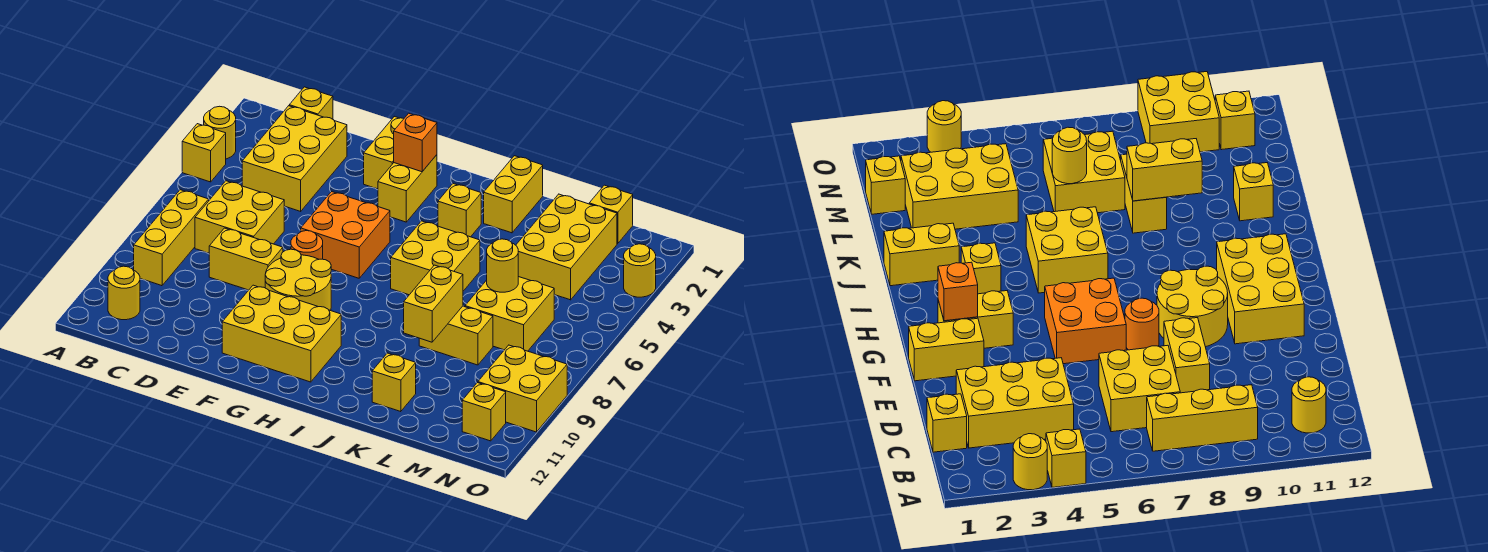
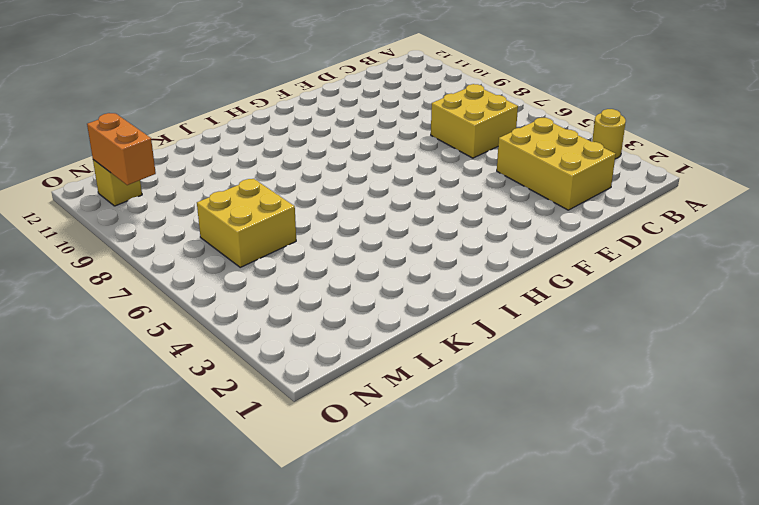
orange 1x2 brick [87,113,156,185] -> none
none -> yellow 1x1 brick [182,124,226,182]
none -> yellow 1x3 brick [134,190,209,286]
none -> yellow 1x1 round brick [108,266,140,320]

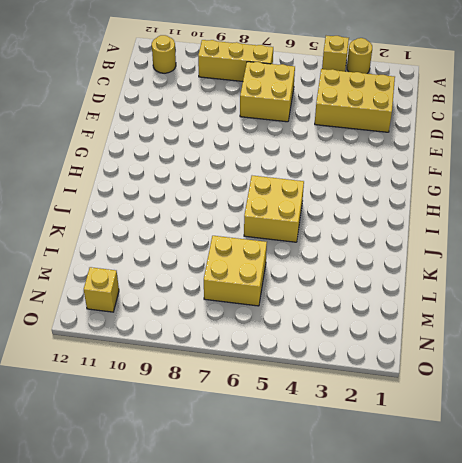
none -> yellow 1x1 brick [289,87,333,119]
none -> yellow 1x2 brick [209,228,283,290]
none -> yellow 1x2 brick [364,116,404,189]

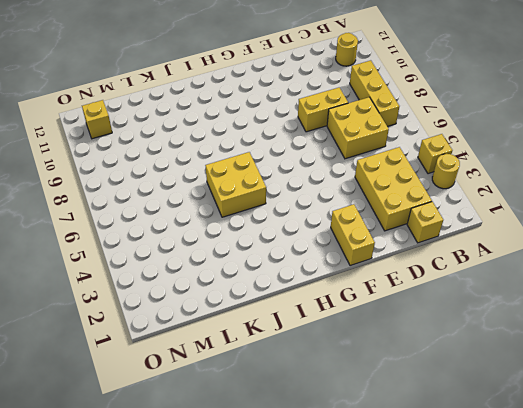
none -> orange 2x2 brick [301,192,390,278]
none -> orange 1x1 round brick [291,231,323,259]
none -> yellow 2x2 round brick [265,249,331,311]

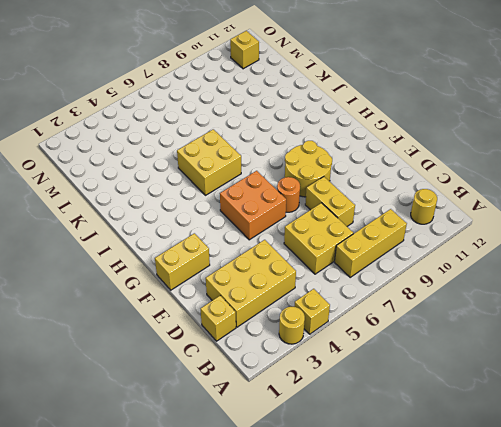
none -> yellow 2x3 brick [222,285,341,382]
none -> yellow 1x2 brick [378,155,437,222]
none -> yellow 1x1 brick [438,184,481,237]

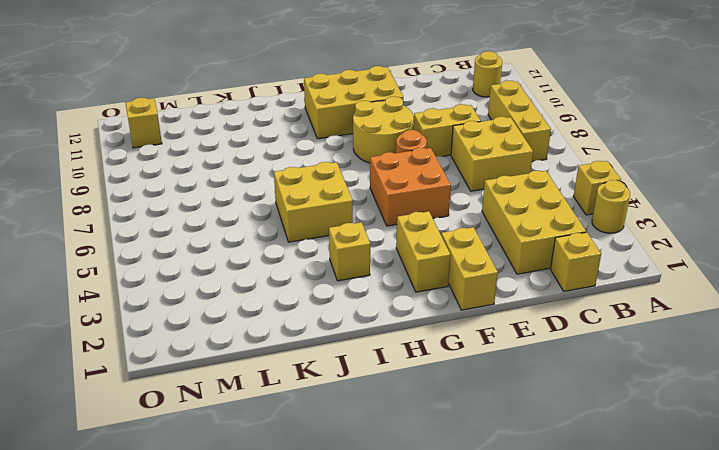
none -> yellow 1x2 brick [484,156,543,233]
none -> yellow 1x2 brick [419,306,493,365]
none -> yellow 1x1 brick [372,353,416,412]

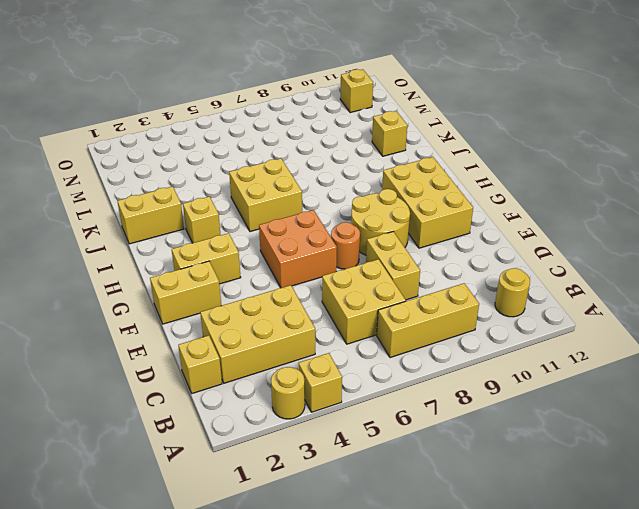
none -> yellow 1x2 brick [419,306,493,365]
none -> yellow 2x3 brick [516,194,617,300]
none -> yellow 2x2 brick [465,277,554,351]

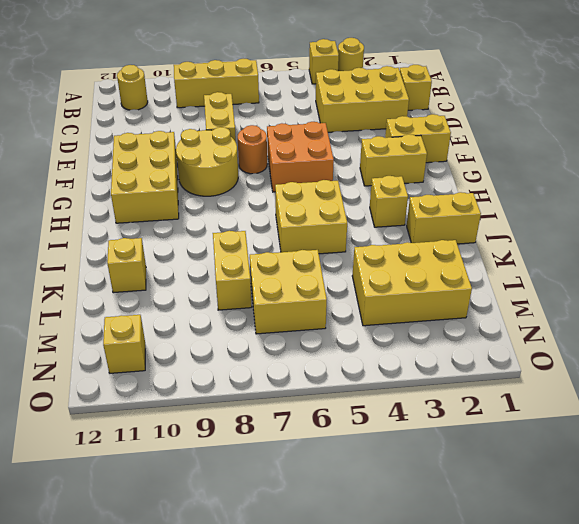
none -> yellow 2x2 brick [195,181,284,253]
none -> yellow 1x1 brick [589,185,633,244]
none -> yellow 2x2 brick [478,345,567,432]

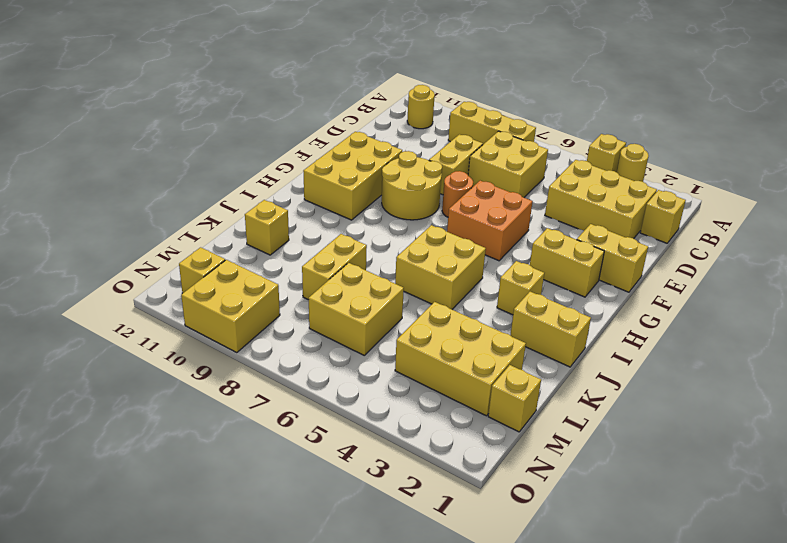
none -> yellow 1x1 round brick [624,244,656,297]
none -> orange 1x1 brick [394,113,437,172]
none -> yellow 1x2 brick [404,265,463,342]

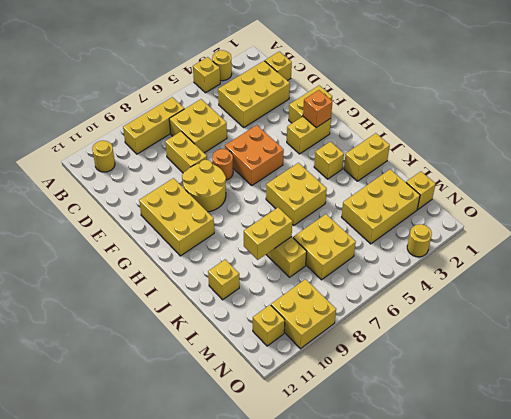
none -> yellow 1x1 round brick [487,239,518,292]

